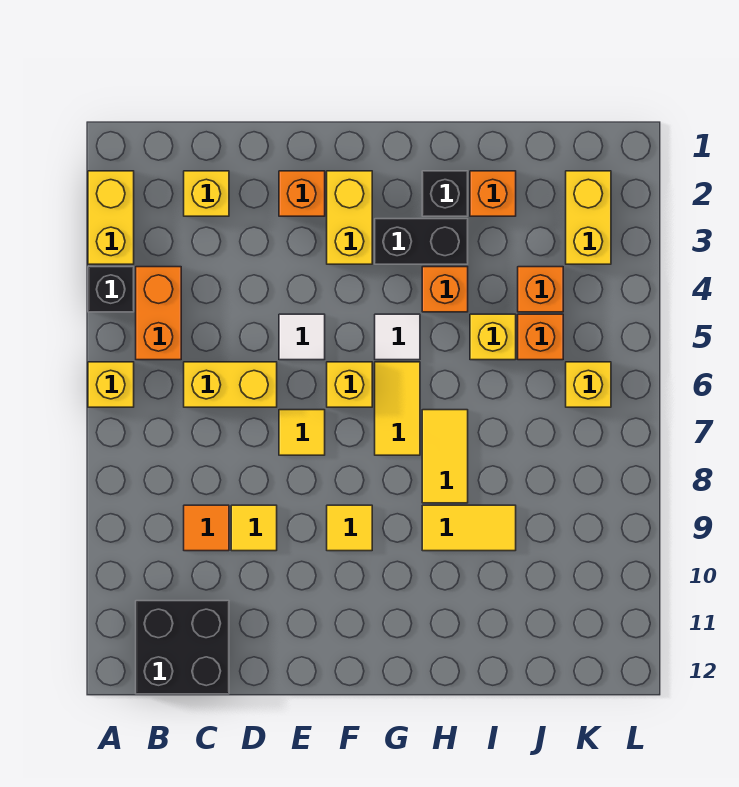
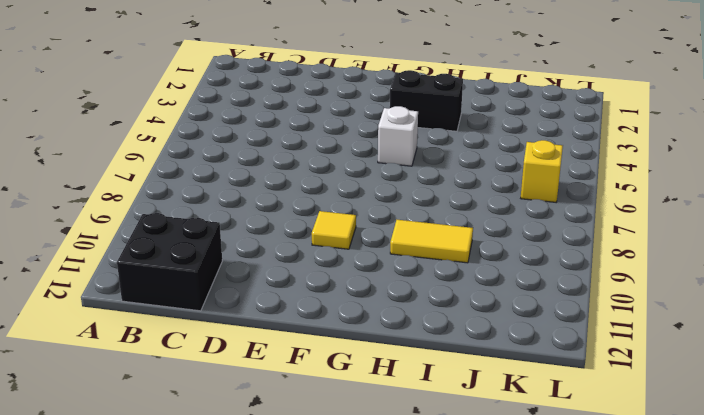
white 1x1 brick [378,106,418,166] -> white 1x1 tile [375,314,420,360]
none -> yellow 1x2 brick [88,171,134,264]
none -> black 1x1 brick [88,267,134,312]
none -> yellow 1x1 brick [88,362,134,407]

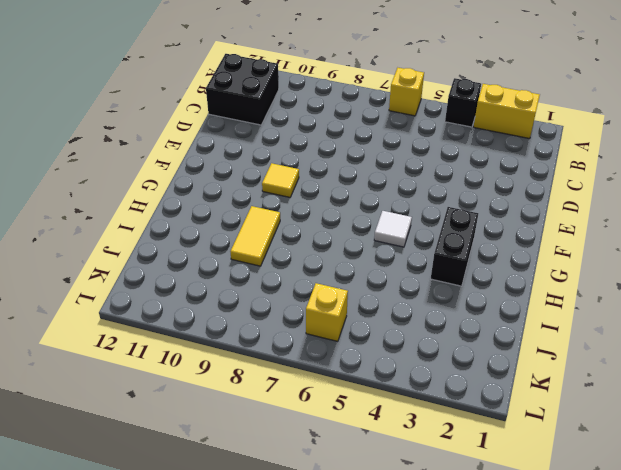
none -> orange 1x2 brick [136,267,181,360]
none -> yellow 1x1 brick [184,171,229,216]
none -> yellow 1x2 brick [184,362,277,407]

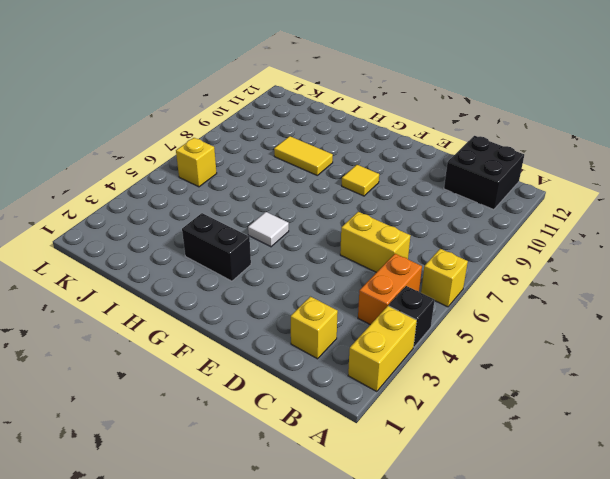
none -> orange 1x1 tile [184,505,229,551]
none -> yellow 1x1 tile [231,505,277,551]
none -> orange 1x1 brick [279,171,325,216]

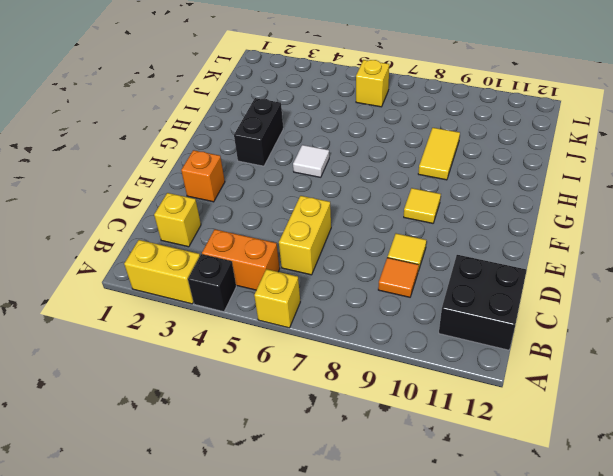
none -> white 1x1 tile [279,314,325,360]
none -> yellow 1x1 tile [279,410,325,455]
none -> yellow 1x2 brick [327,171,372,264]

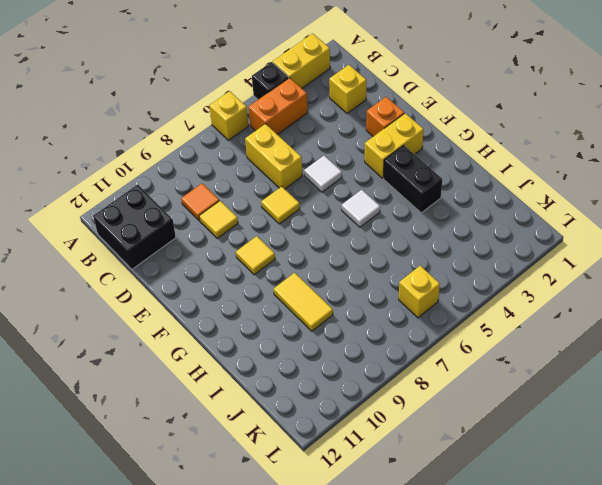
none -> yellow 1x1 brick [327,362,372,407]
none -> yellow 1x2 tile [375,362,420,455]
none -> black 1x1 brick [422,171,468,216]

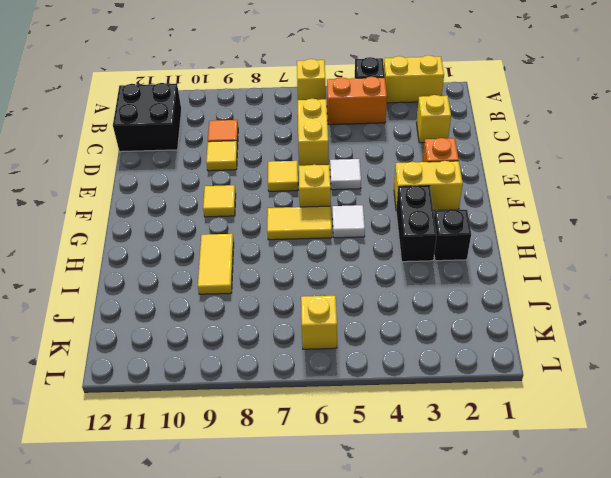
none -> orange 1x1 brick [422,267,468,312]
none -> yellow 1x2 tile [422,410,468,503]
none -> orange 1x1 brick [470,171,516,216]

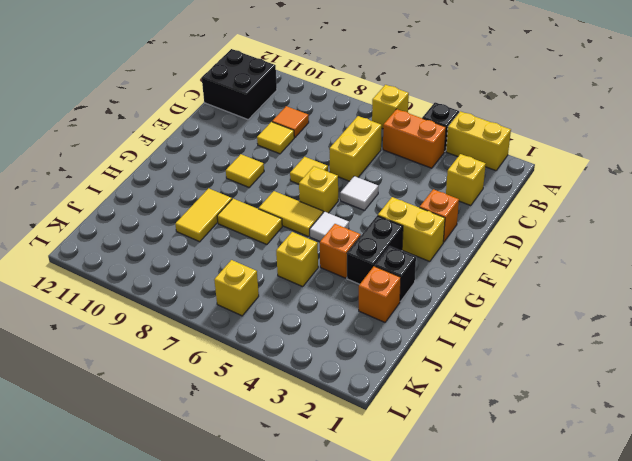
none -> orange 1x1 brick [518,267,563,312]
none -> orange 1x1 brick [518,314,563,360]
none -> yellow 1x2 brick [566,171,611,264]

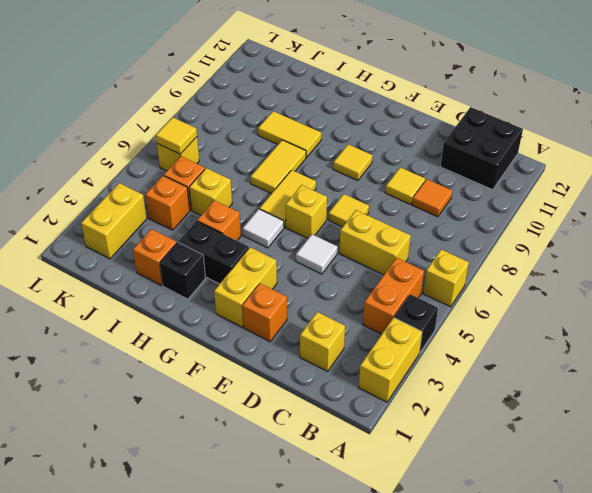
yellow 1x1 tile [156,117,197,154] -> none

